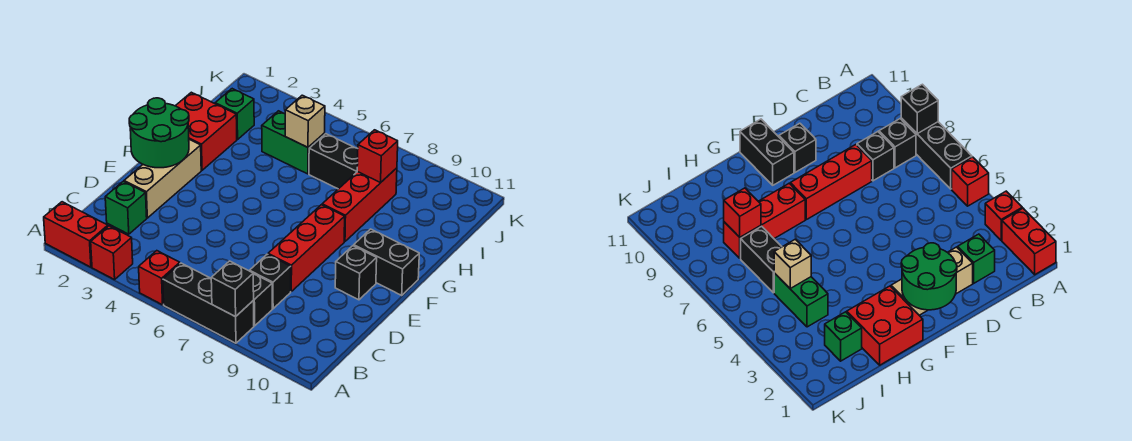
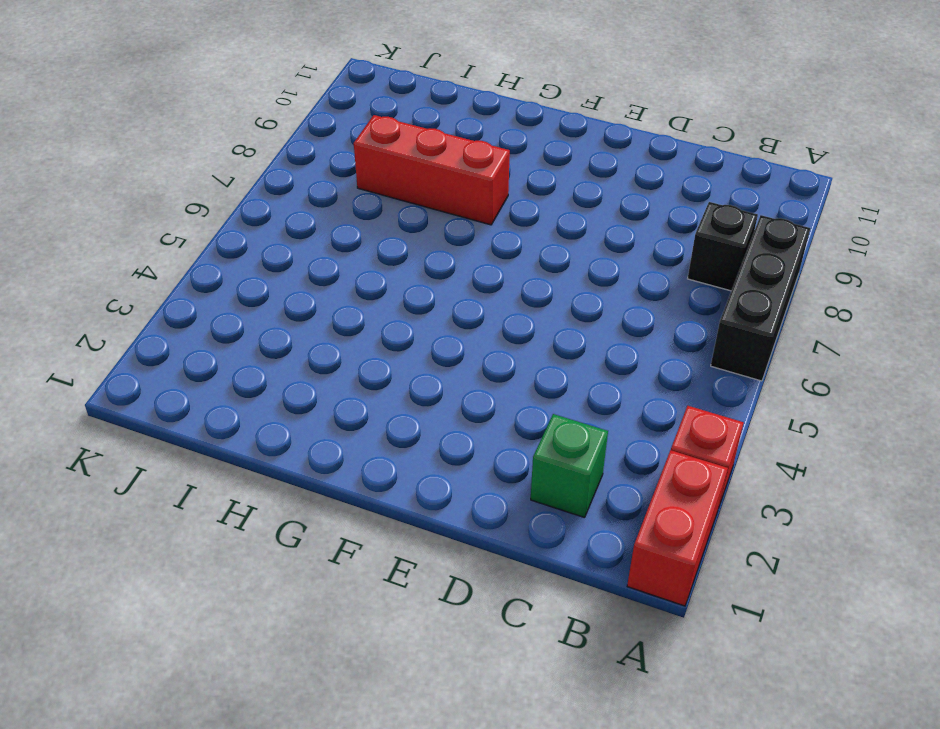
none -> red 1x1 brick [139,251,180,305]
none -> black 1x1 brick [250,254,291,309]
none -> tan 1x3 brick [124,140,201,218]

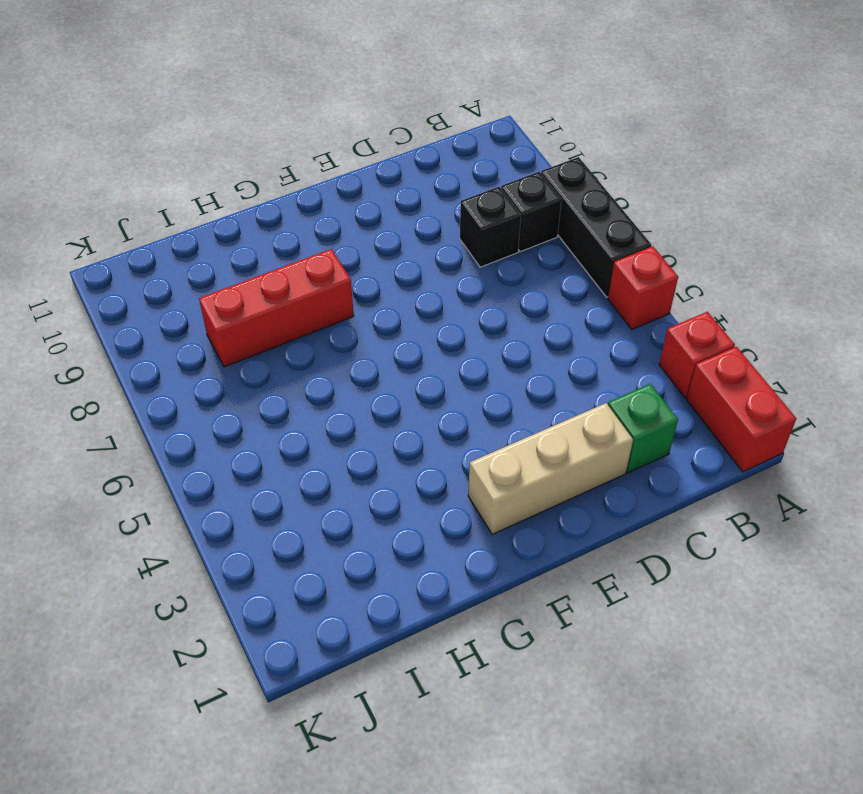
none -> red 1x3 brick [268,205,345,291]
none -> black 1x1 brick [335,246,377,300]
none -> black 1x2 brick [354,229,419,295]

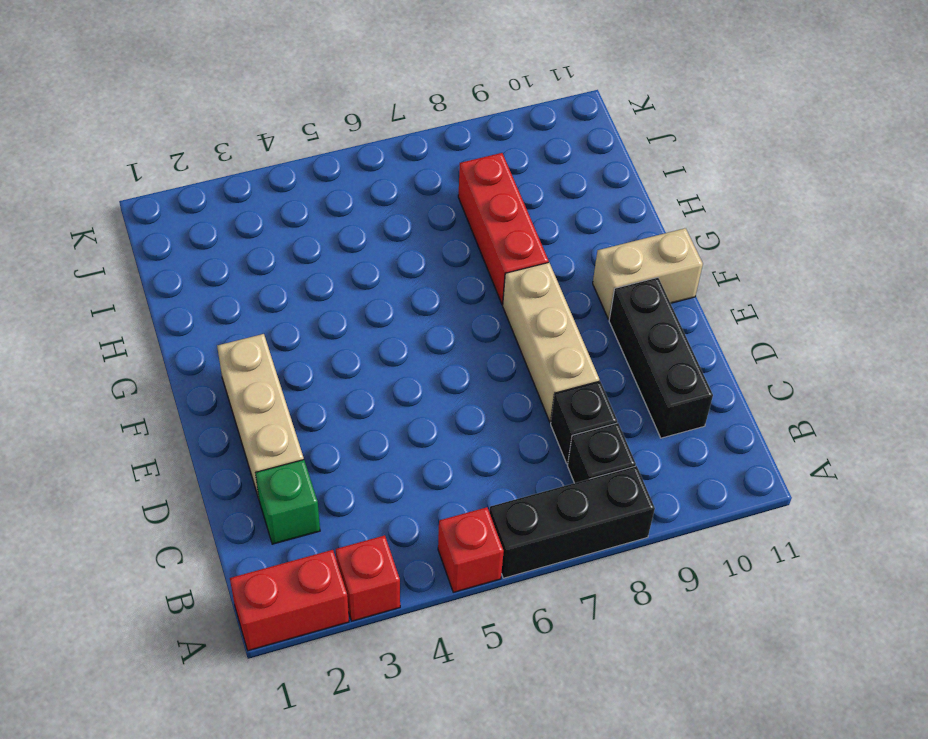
black 1x3 brick [609,277,713,438] -> black 1x1 brick [335,246,377,300]
tan 1x3 brick [503,262,599,422] -> red 1x3 brick [268,205,345,291]
tan 1x2 brick [593,228,703,319] -> black 1x2 brick [354,229,419,295]
none -> red 2x2 brick [176,92,237,170]
none -> green 1x1 brick [215,89,254,140]
none -> green 1x2 brick [262,111,325,174]

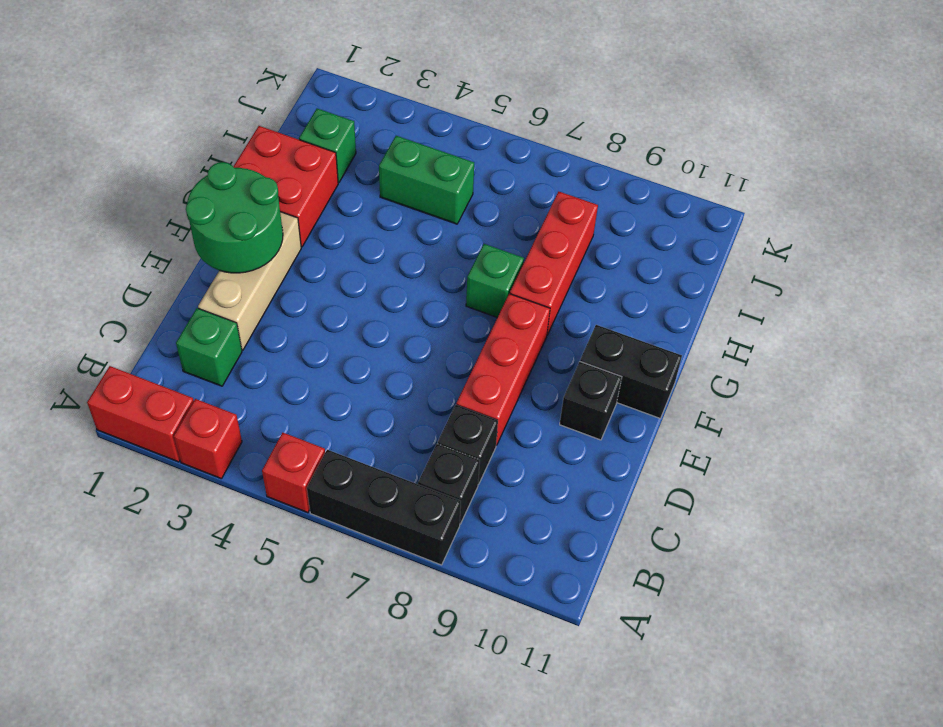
green 1x1 brick [466,244,524,318] -> none
none -> black 1x2 brick [309,134,358,189]
none -> black 1x1 brick [211,261,254,317]
none -> tan 1x1 brick [285,95,325,147]

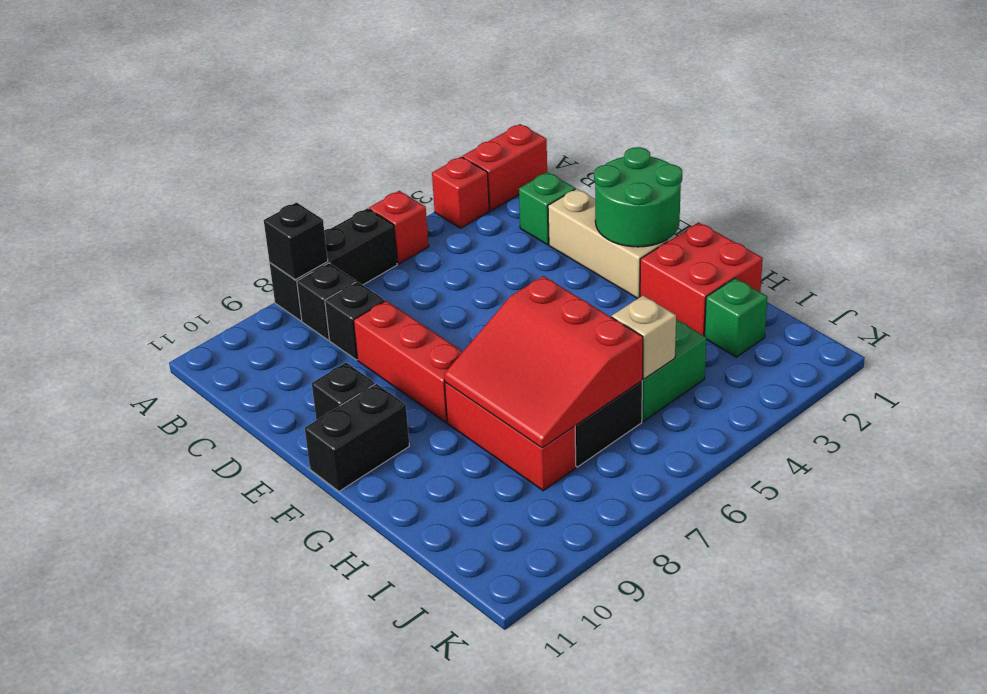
red 3x3 slope [444,276,643,448] -> red 1x1 brick [357,130,398,183]

